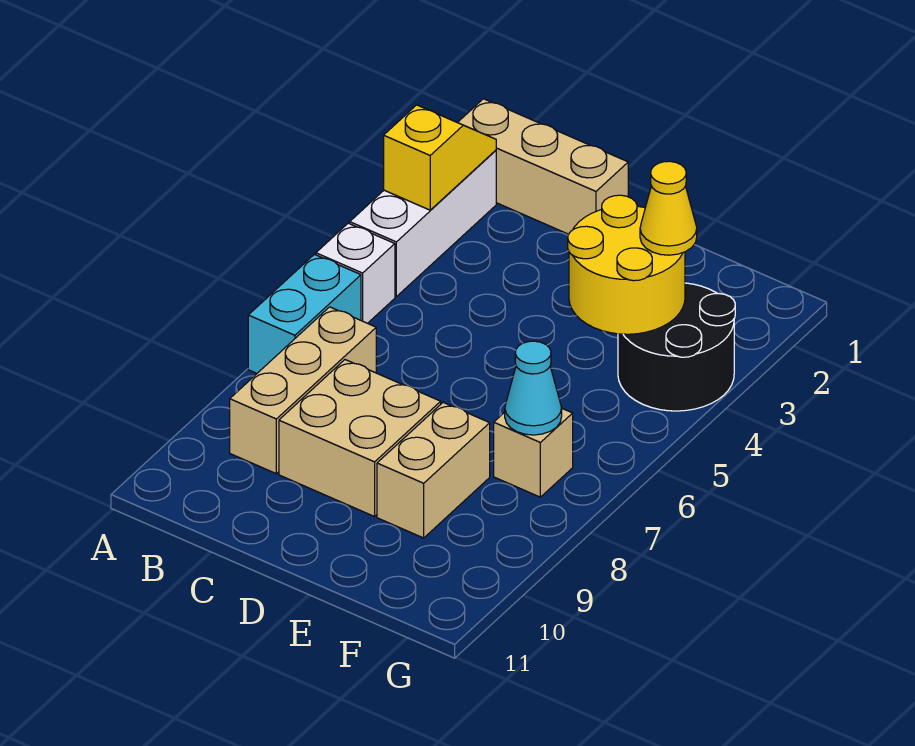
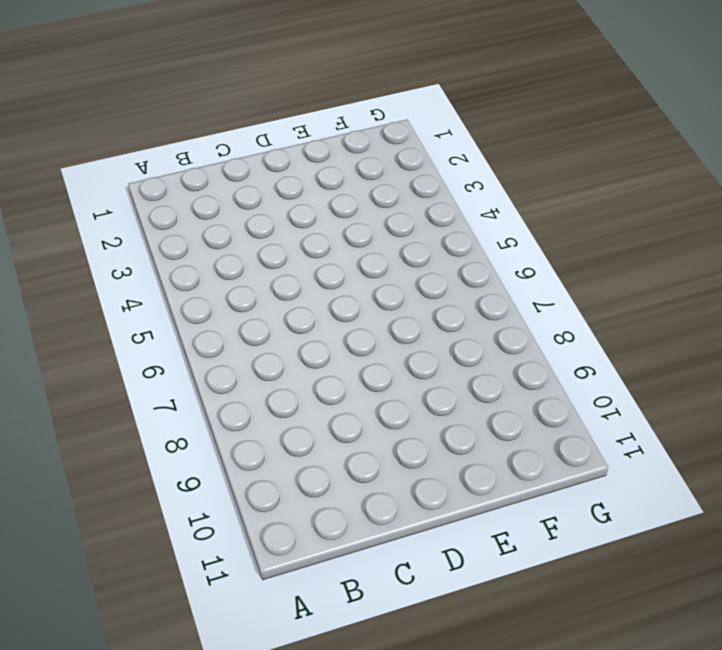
none -> tan 1x3 brick [458,99,628,234]
none -> white 1x3 brick [350,150,496,296]
none -> white 1x1 brick [316,223,395,323]

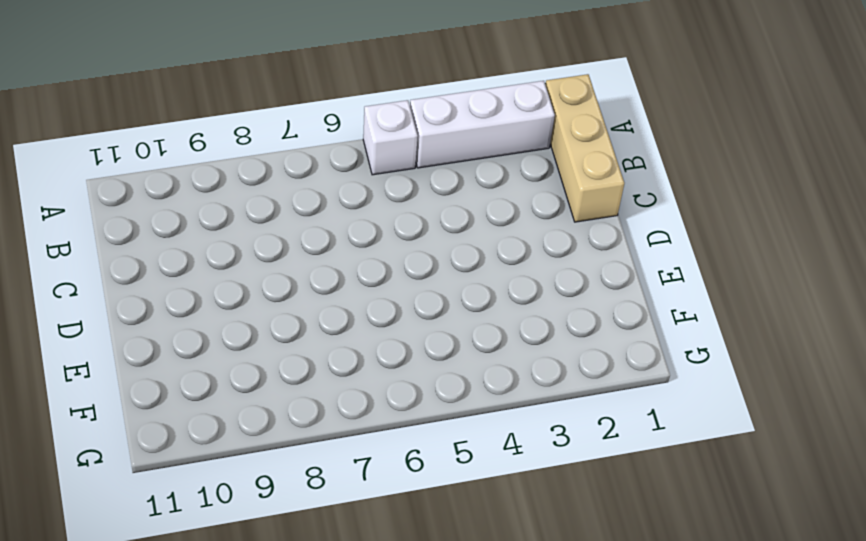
none -> cyan 1x2 brick [248,254,361,373]
none -> tan 1x3 brick [230,307,376,474]
none -> tan 2x2 brick [279,360,441,517]

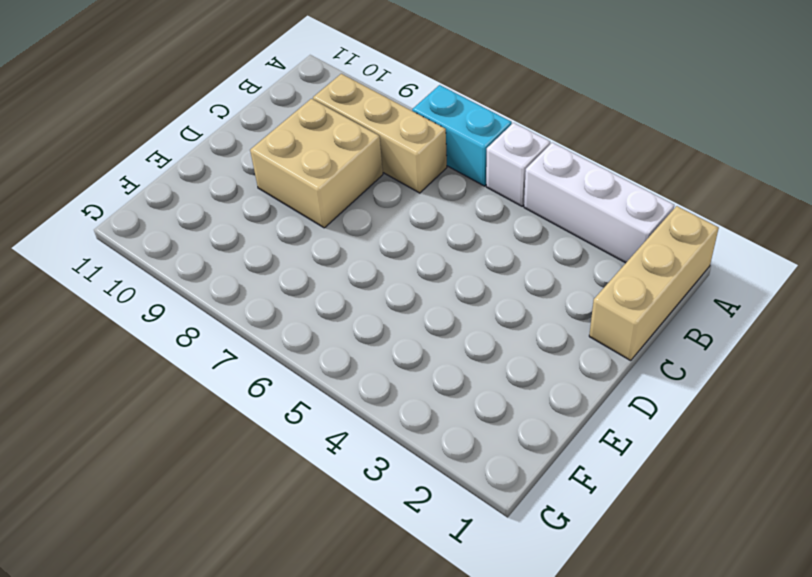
none -> tan 1x2 brick [377,402,490,538]
none -> black 2x2 round brick [618,283,735,411]
none -> tan 1x1 brick [494,409,573,497]

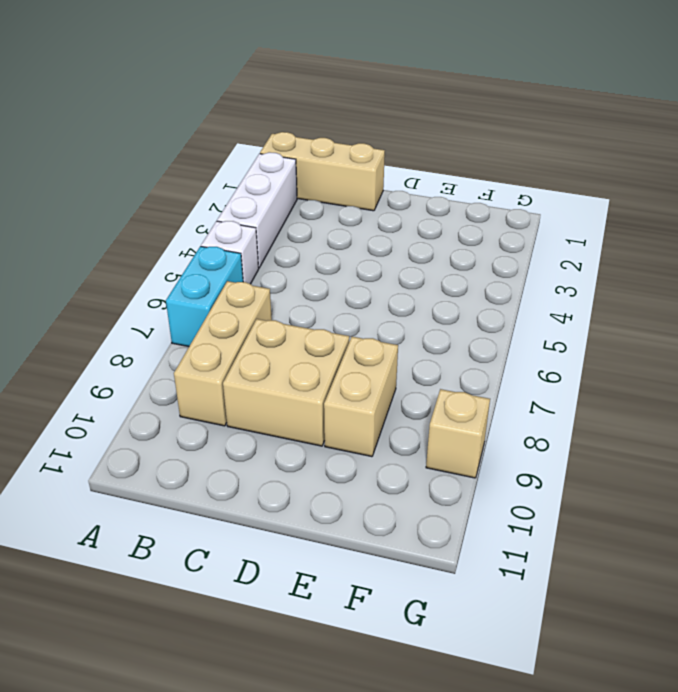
tan 1x1 brick [426,389,490,478] -> tan 1x1 brick moved to [494,409,573,497]
none -> black 2x2 round brick [618,283,735,411]
none -> yellow 1x2 slope [384,105,496,210]
none -> yellow 2x2 round brick [568,195,685,334]

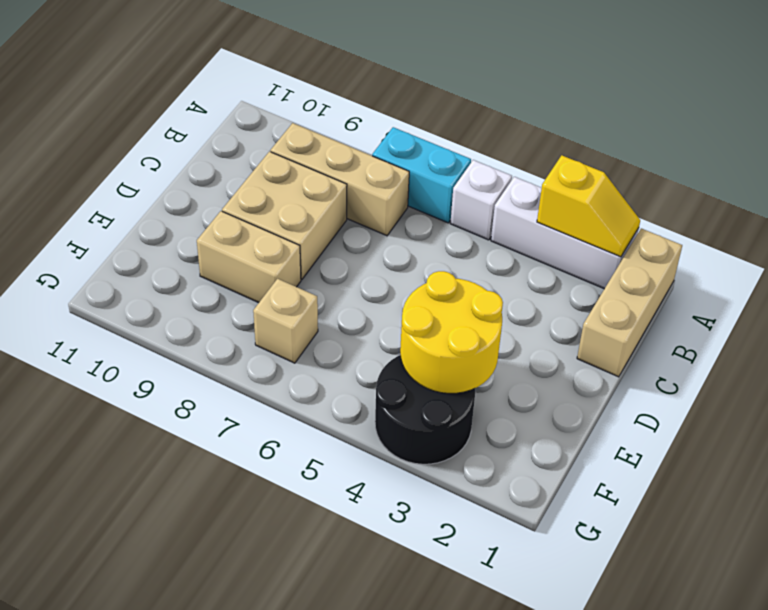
none -> cyan 1x1 cone [505,341,562,435]
none -> yellow 1x1 cone [640,161,697,255]

